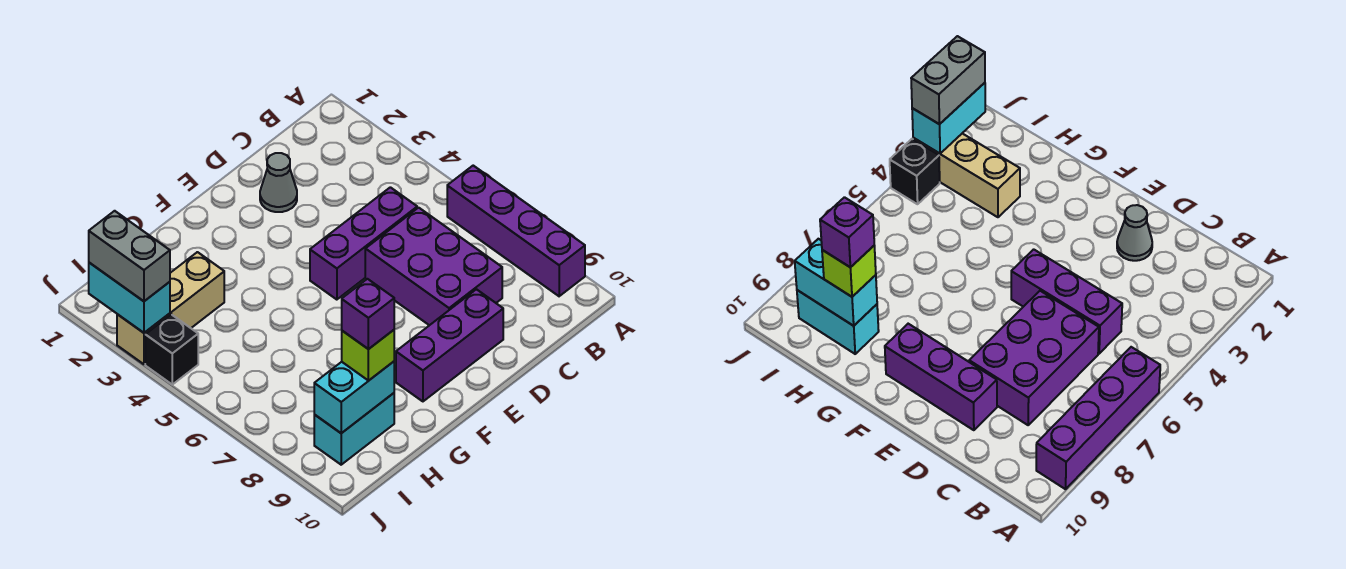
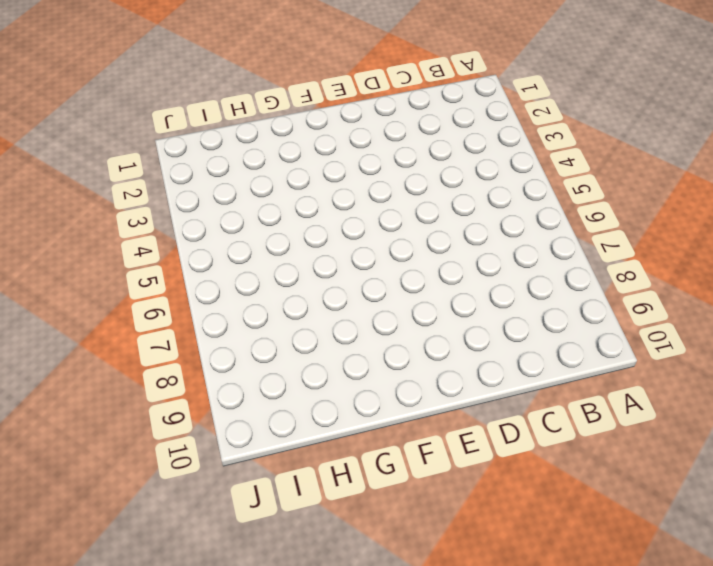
none -> purple 1x4 brick [447,166,585,296]
none -> purple 1x3 brick [310,187,417,300]
none -> purple 2x3 brick [365,208,502,325]

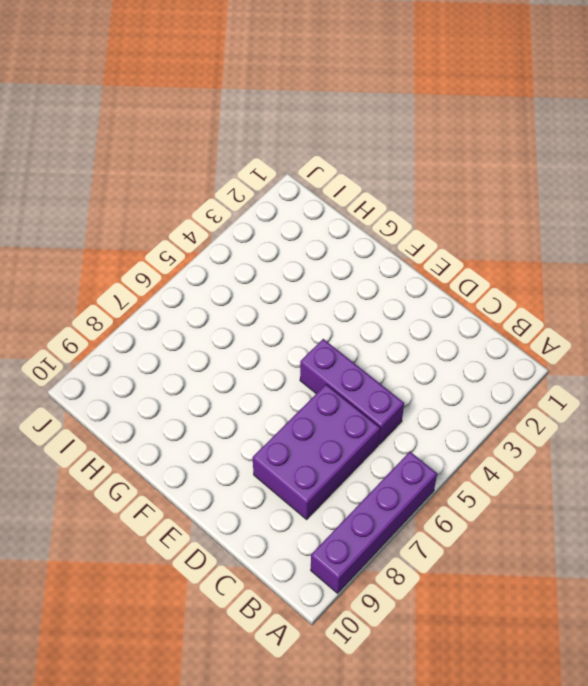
none -> grey 1x1 cone [260,153,297,212]
none -> purple 1x3 brick [396,289,503,401]
none -> tan 1x3 brick [117,252,224,364]

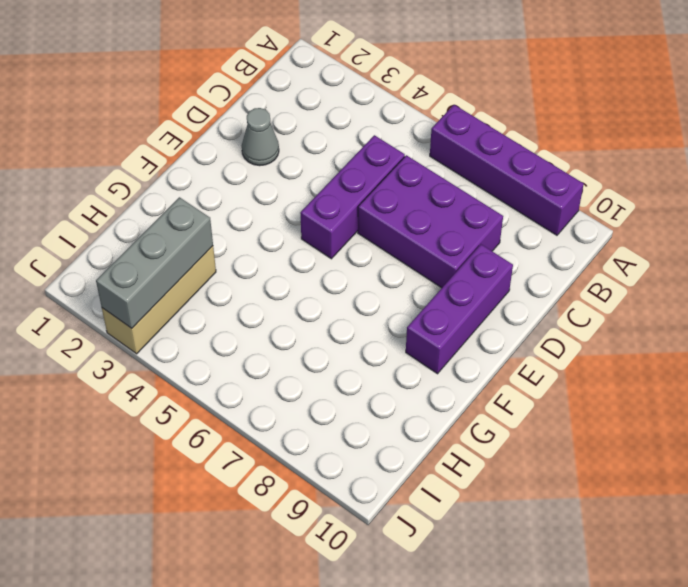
grey 1x3 brick [96,197,213,328] -> cyan 1x2 brick [89,263,170,333]
none -> cyan 1x2 brick [314,393,394,465]
none -> black 1x1 brick [145,314,198,384]
none -> cyan 1x2 brick [314,362,394,433]

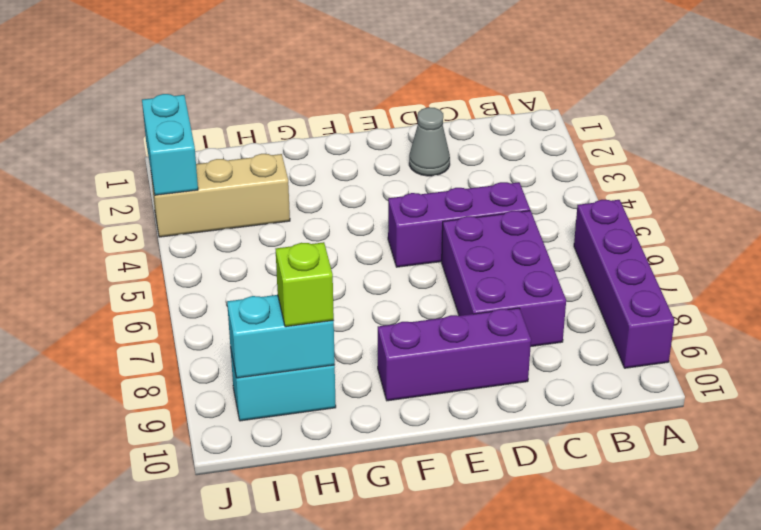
none -> black 1x1 brick [145,314,198,384]
none -> grey 1x2 brick [89,211,170,301]
none -> purple 1x1 brick [342,279,394,349]

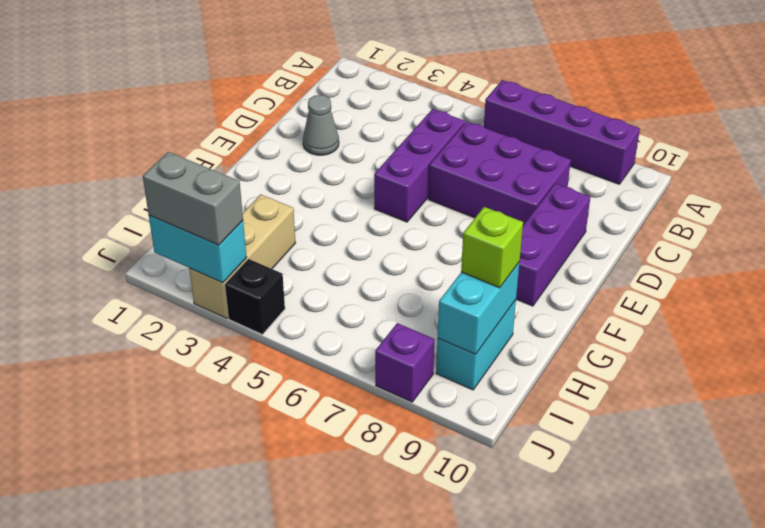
purple 1x1 brick [375,323,435,402] -> purple 1x1 brick moved to [342,279,394,349]

